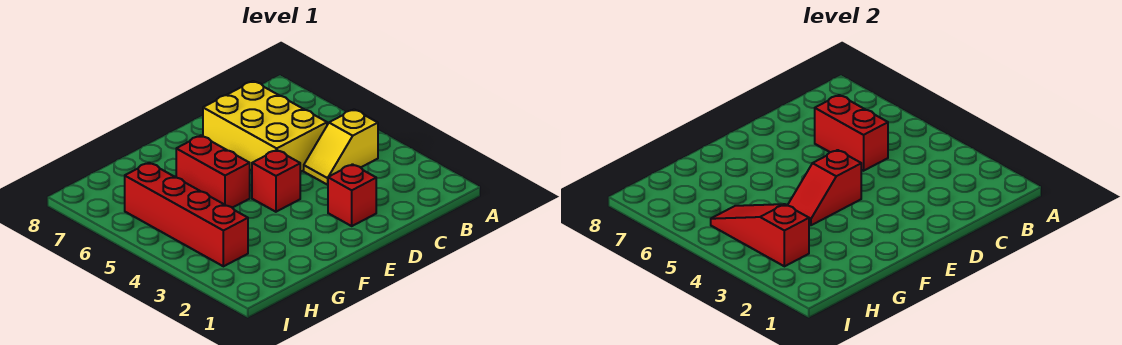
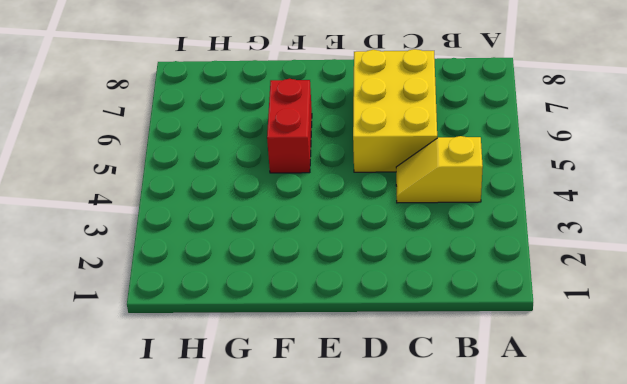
none -> red 1x1 brick [328,164,376,226]
none -> red 1x1 brick [252,150,300,212]

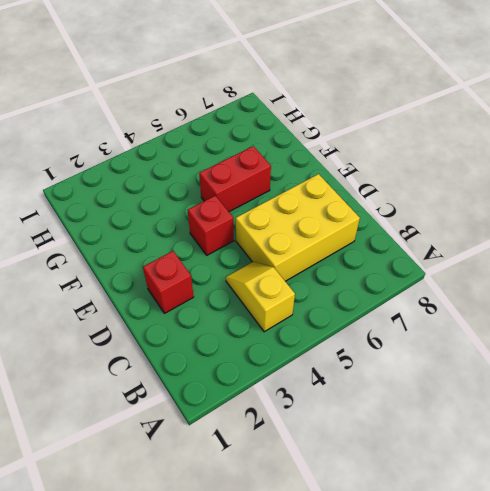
none -> red 1x4 brick [125,163,248,266]
none -> red 1x2 brick [815,95,888,171]

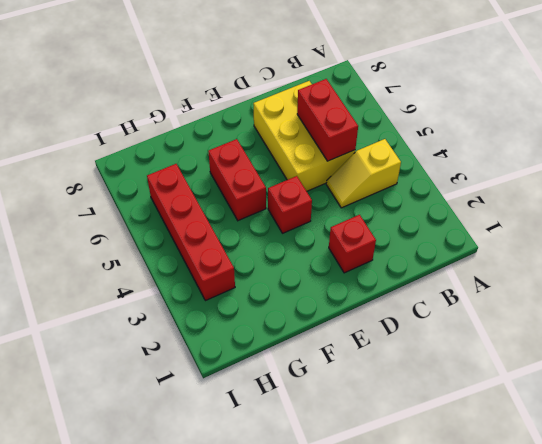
none -> red 1x2 slope [787,150,861,225]
none -> red 1x3 slope [711,204,809,266]

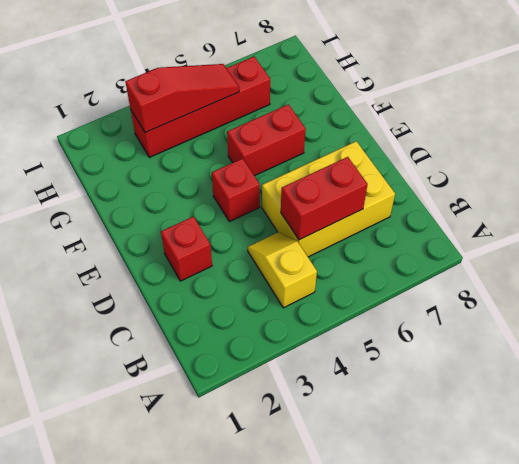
none -> red 1x2 slope [787,150,861,225]

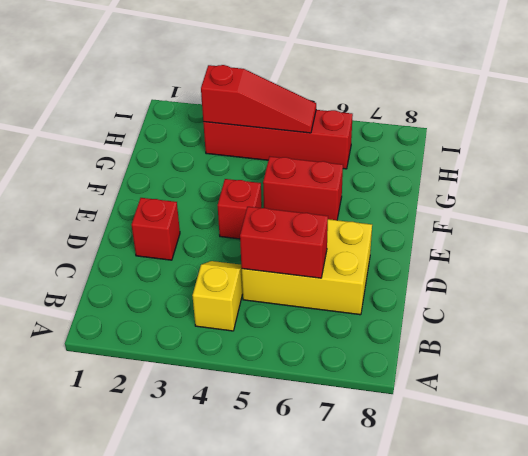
none -> red 1x2 slope [787,150,861,225]

